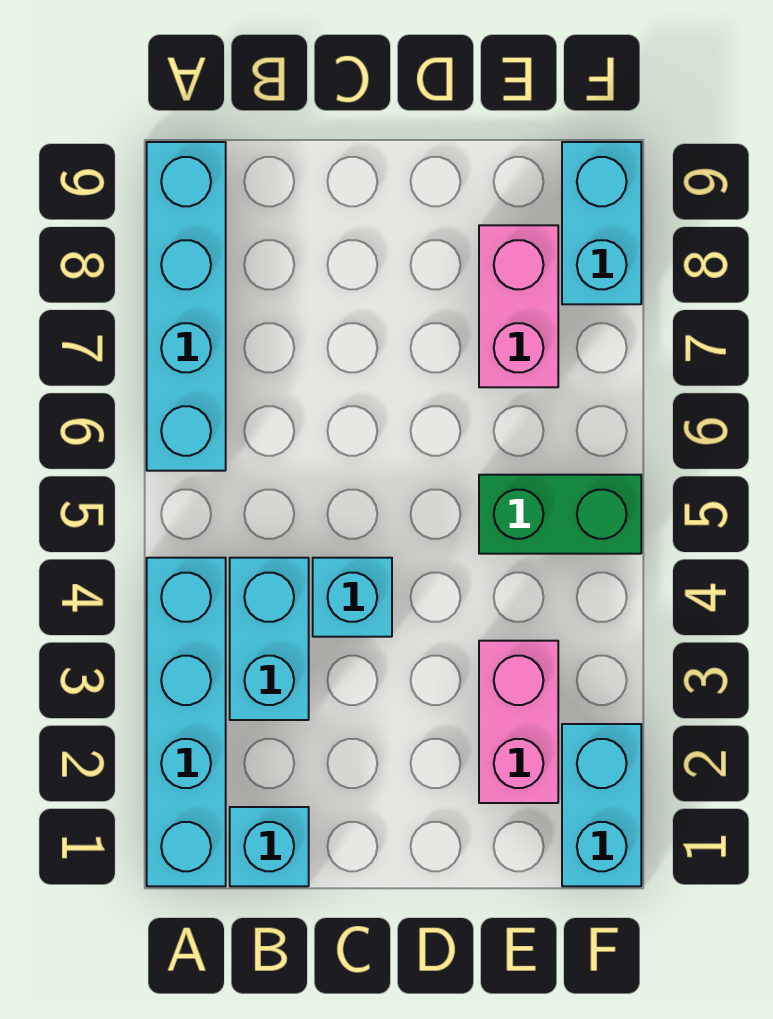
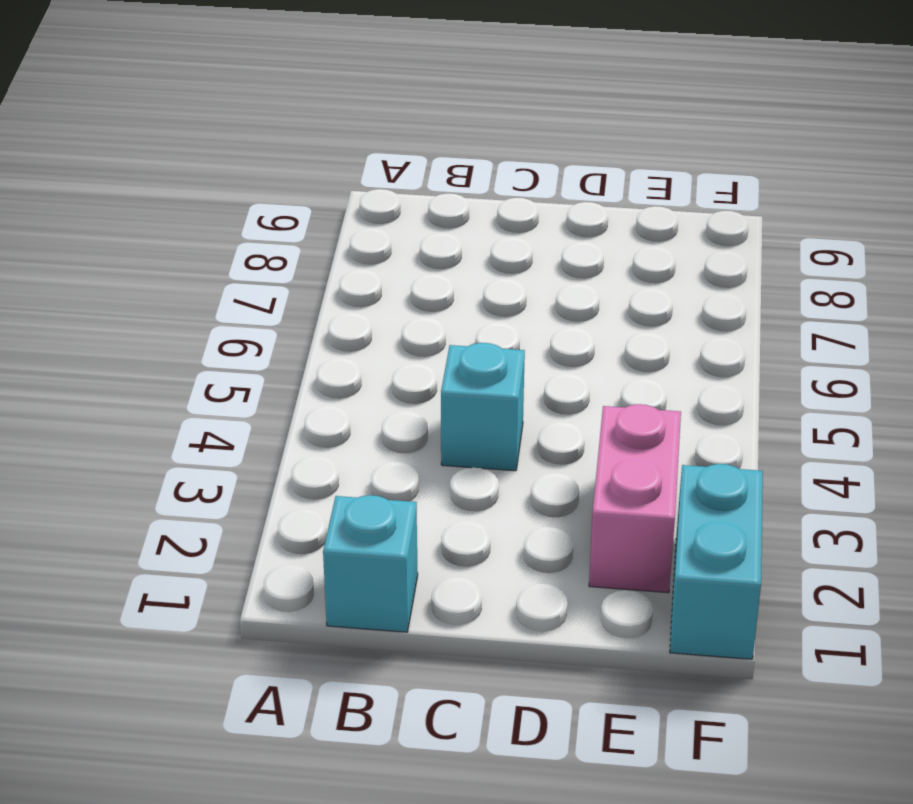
none -> cyan 1x4 brick [147,558,226,886]
none -> cyan 1x4 brick [147,142,226,471]

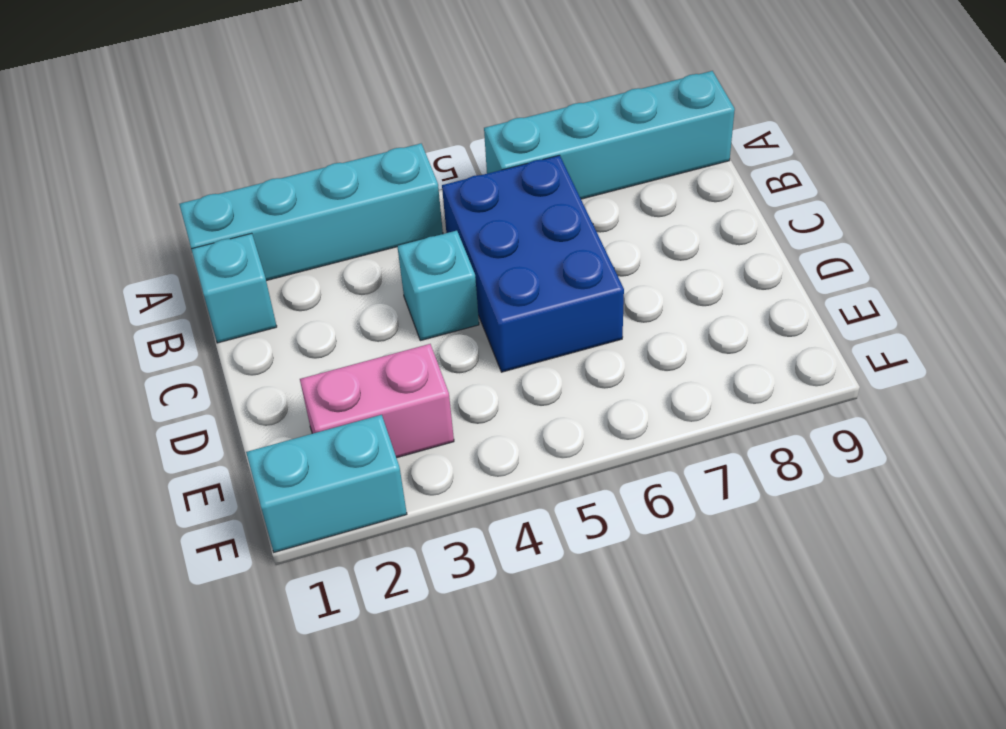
blue 2x3 brick [442,155,624,372] -> none
none -> cyan 1x2 brick [230,558,309,720]
none -> green 1x2 brick [479,475,641,554]

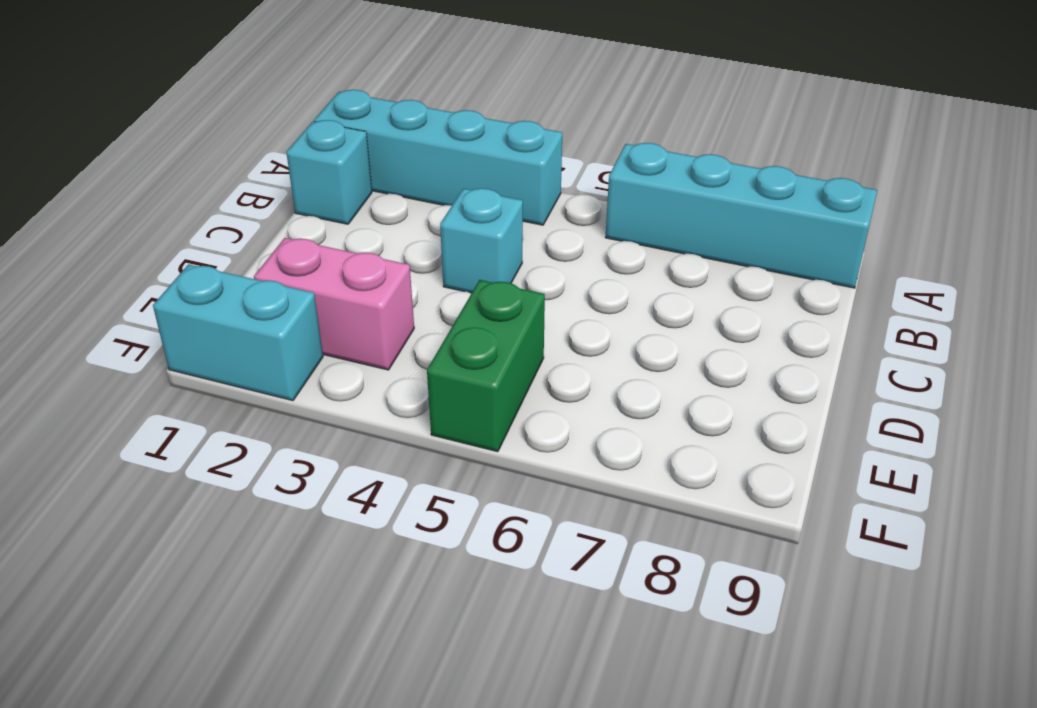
none -> cyan 1x2 brick [230,558,309,720]
none -> pink 1x2 brick [479,225,558,387]

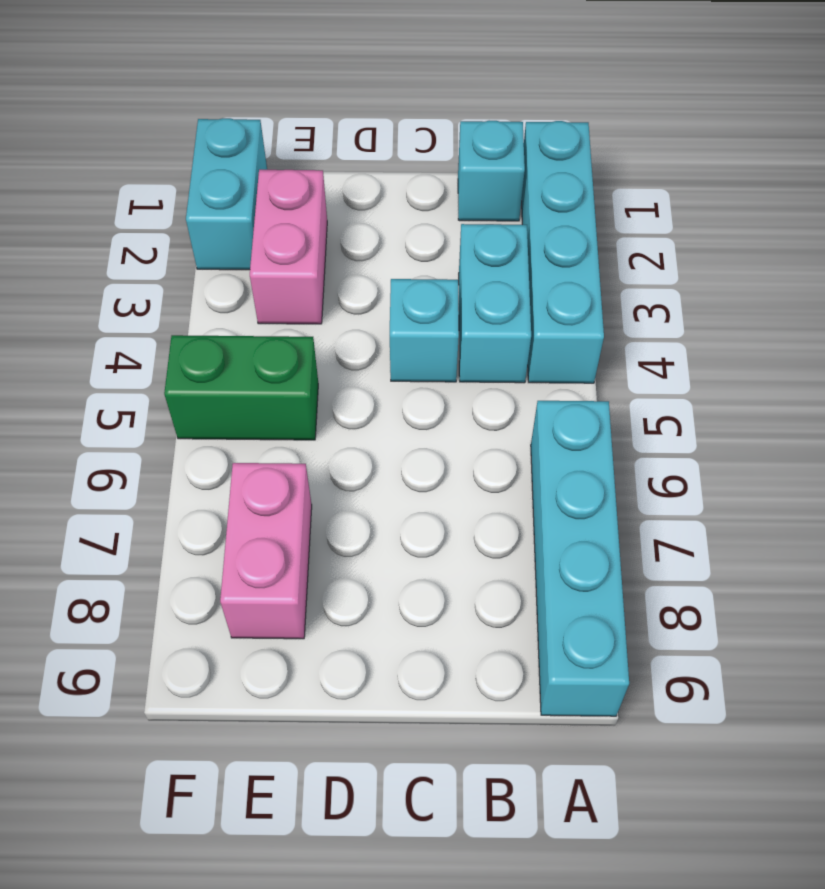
none -> cyan 1x2 brick [562,142,641,304]

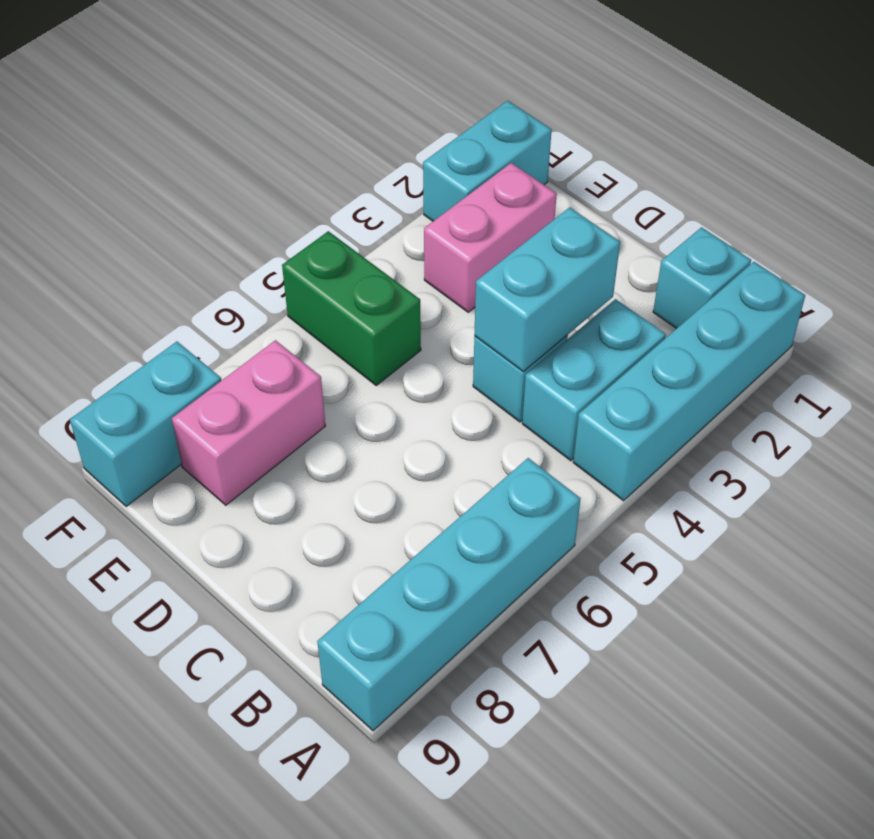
cyan 1x2 brick [474,207,620,371] -> none

